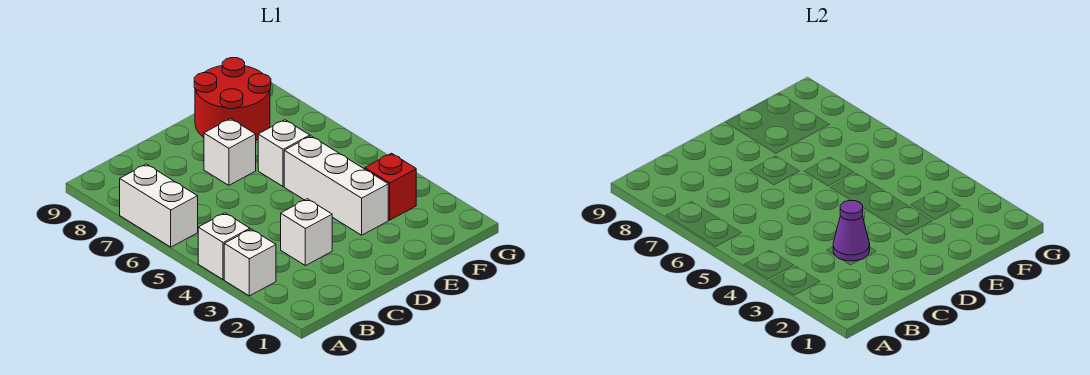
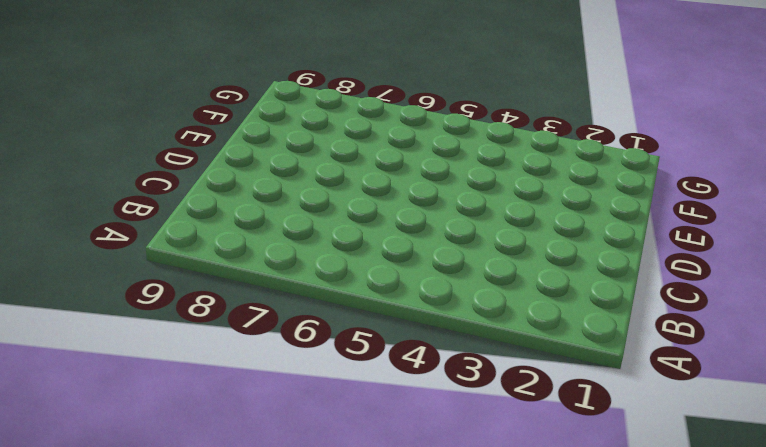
none -> white 1x1 brick [224,229,276,296]
none -> white 1x1 brick [198,213,250,280]

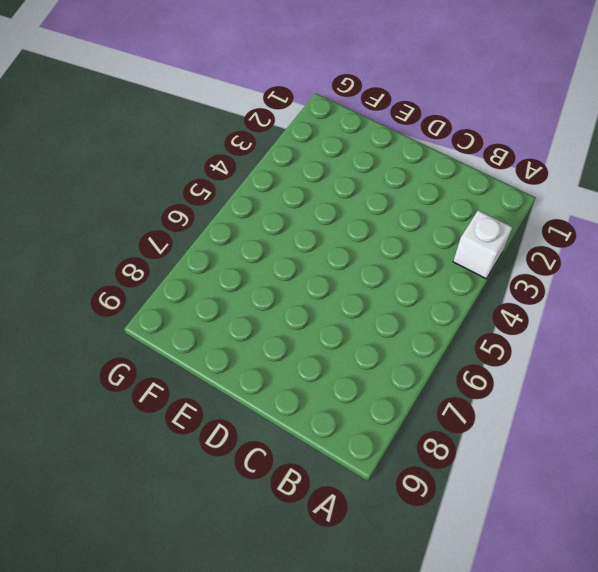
none -> white 1x1 brick [198,213,250,280]
none -> white 1x2 brick [120,164,198,247]

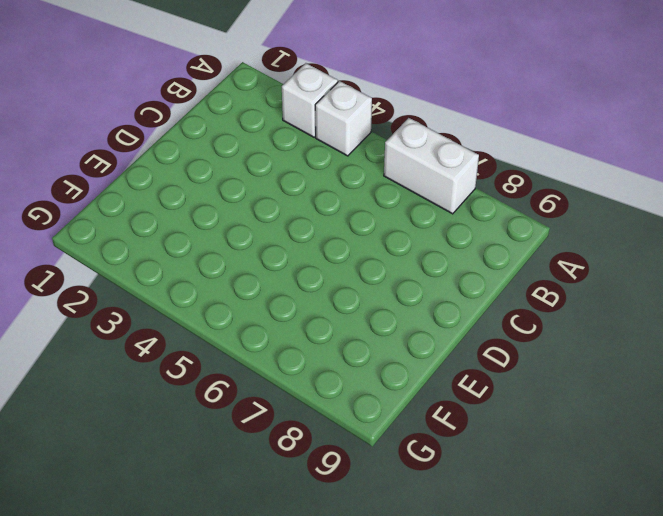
none -> white 1x1 brick [281,199,332,266]
none -> white 1x1 brick [204,119,256,185]

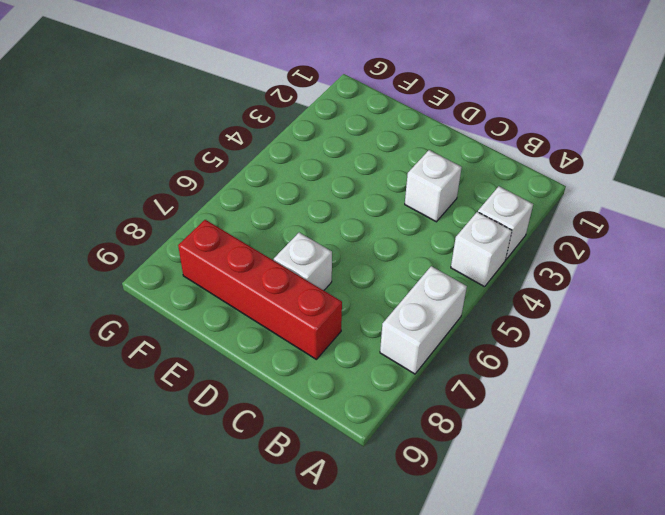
red 1x4 brick [178,220,342,359] -> red 2x2 round brick [194,58,271,140]
none -> white 1x3 brick [284,136,388,235]
none -> white 1x1 brick [258,120,310,187]

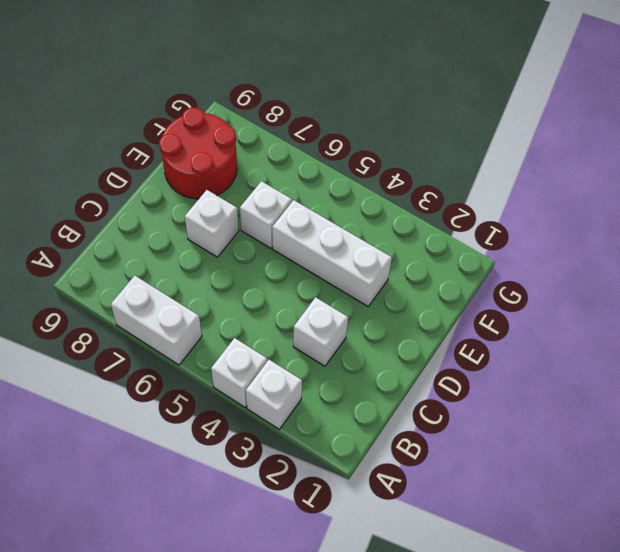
none -> red 1x1 brick [365,153,416,220]
none -> purple 1x1 cone [833,201,870,261]

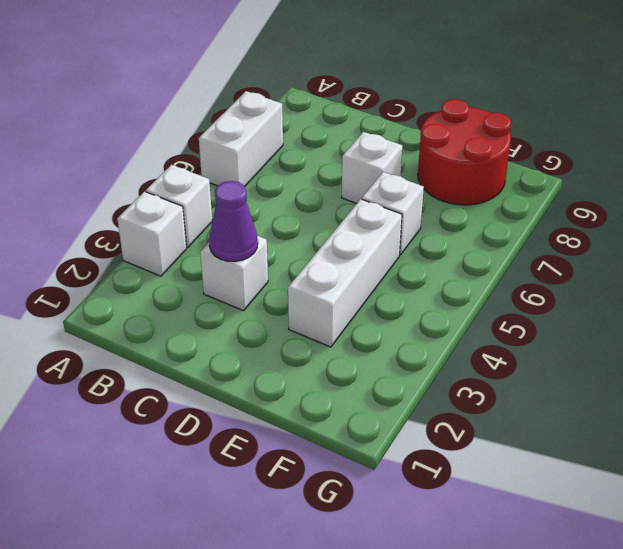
none -> red 1x1 brick [365,153,416,220]

